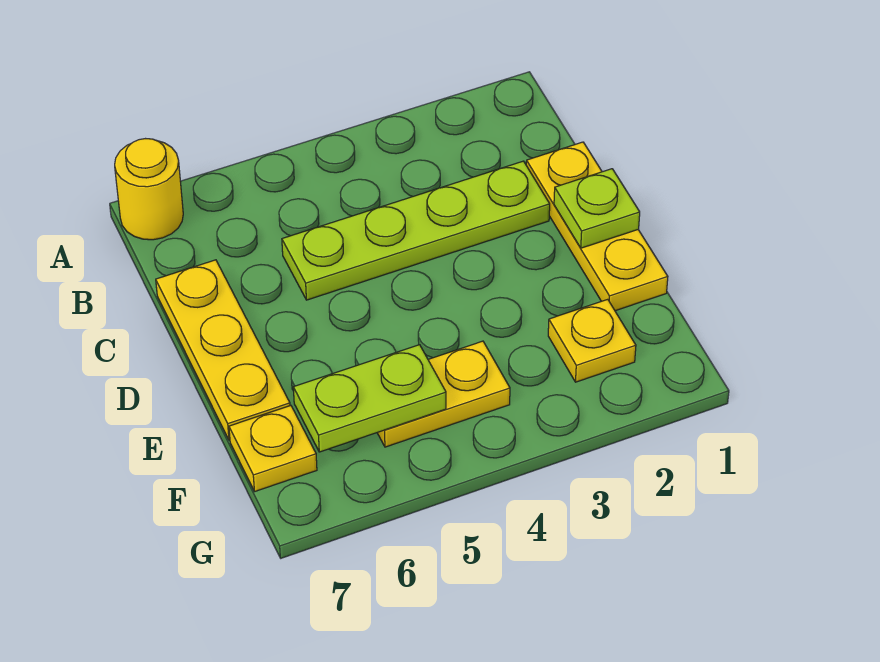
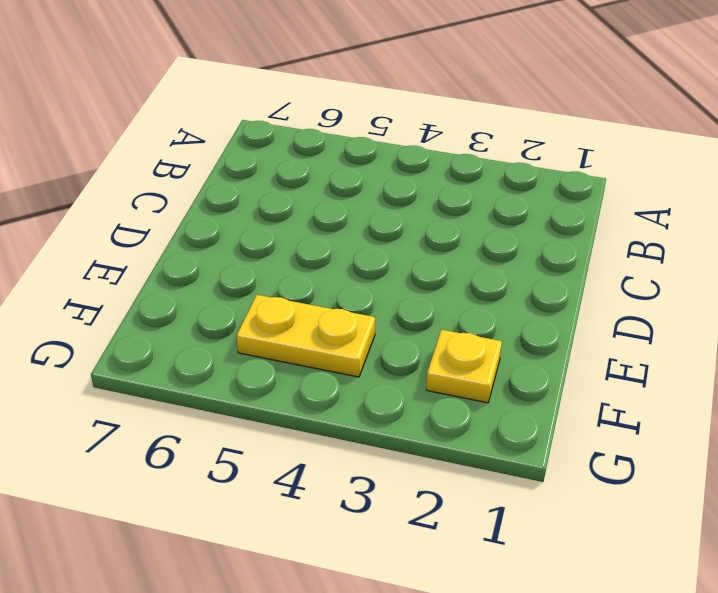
none -> yellow 1x1 round brick [115,139,183,240]
none -> yellow 1x3 plate [526,142,668,311]

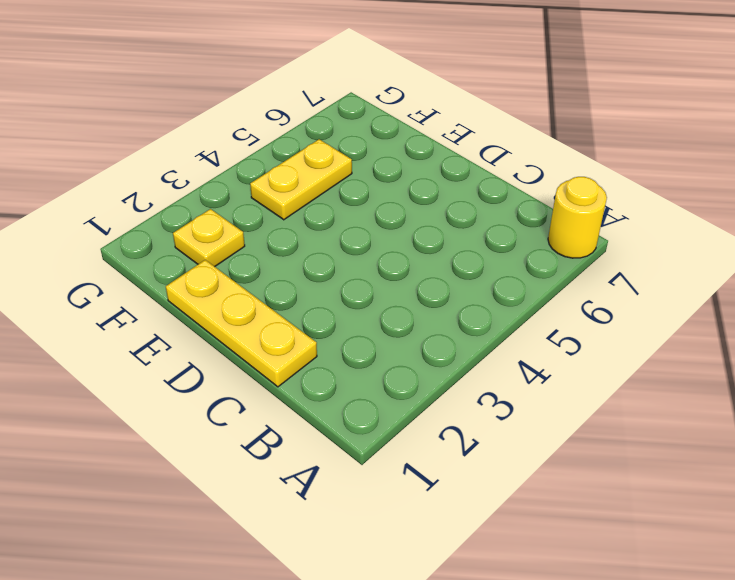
none -> lime 1x4 plate [282,161,550,300]
none -> yellow 1x3 plate [156,260,290,440]

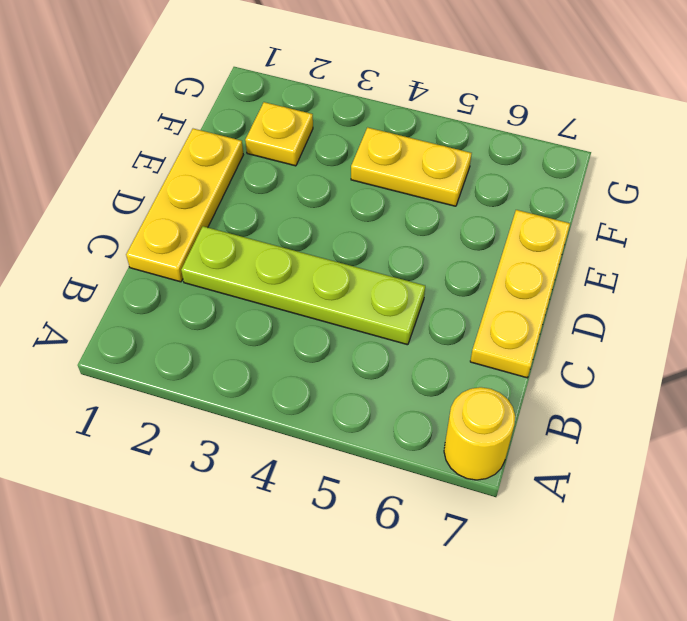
none -> yellow 1x1 plate [229,406,317,491]
none -> lime 1x1 plate [554,169,640,248]

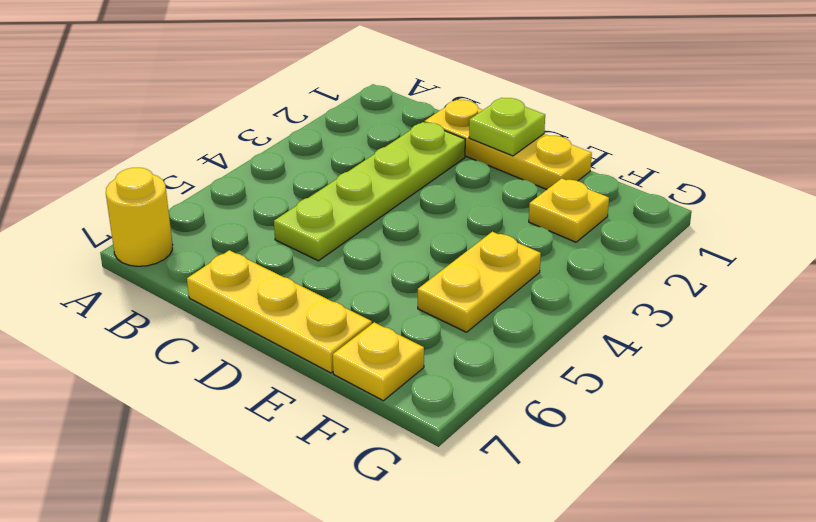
none -> lime 1x2 plate [293,345,446,452]

